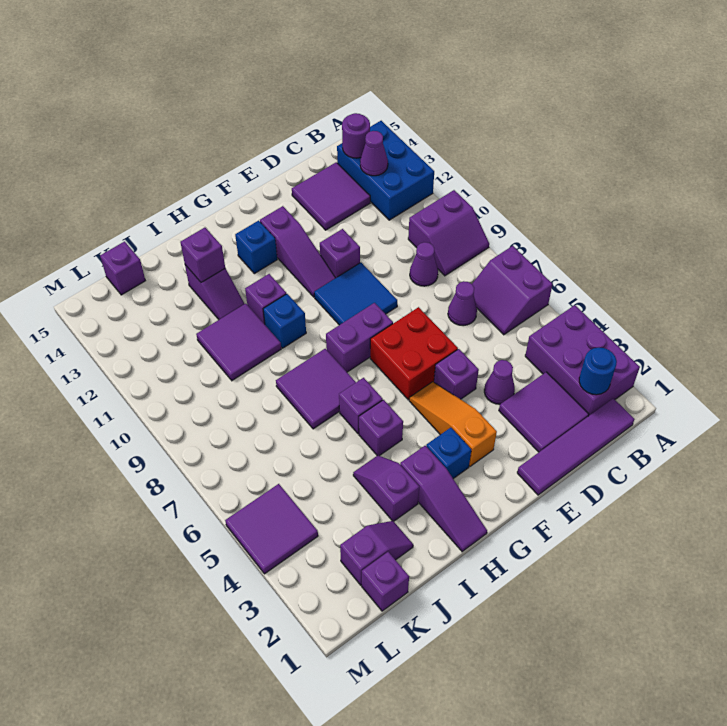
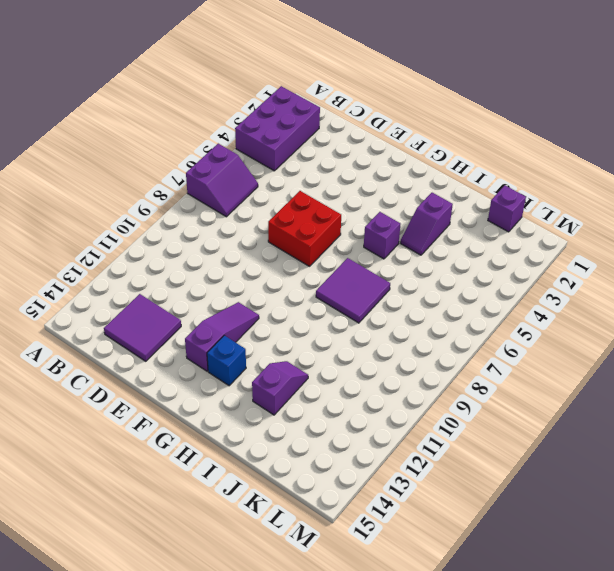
none -> purple 2x2 slope [408,190,489,276]
none -> blue 2x3 brick [337,121,434,220]
none -> purple 1x4 tile [517,398,634,495]
none -> purple 2x2 tile [499,372,589,452]

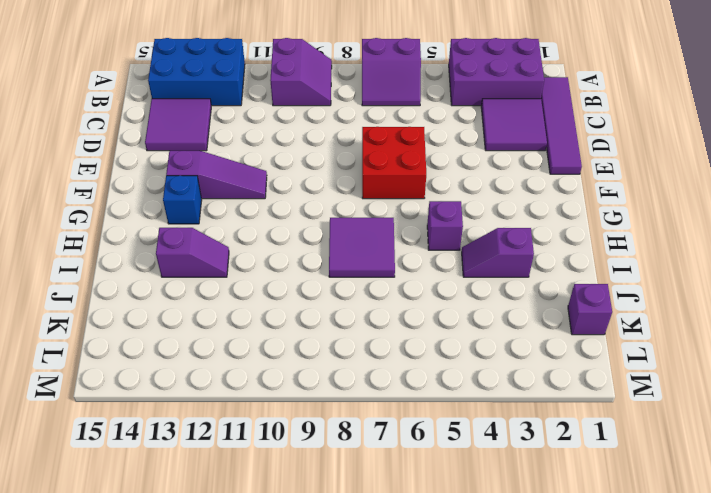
none -> purple 1x1 cone [448,281,477,326]
none -> purple 1x1 cone [410,242,438,286]
none -> purple 1x1 cone [484,360,515,404]
none -> purple 1x1 brick [434,349,479,399]

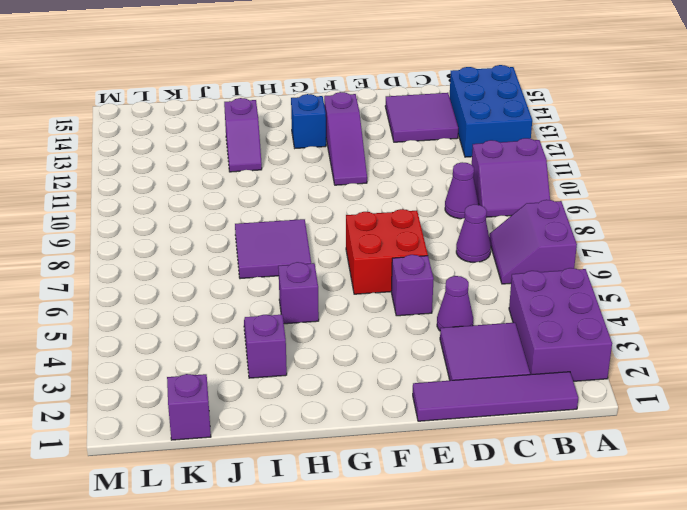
none -> blue 2x2 tile [314,263,397,325]
none -> purple 1x1 brick [320,229,360,278]
none -> orange 1x3 slope [409,382,497,466]
none -> purple 1x2 brick [326,303,393,372]

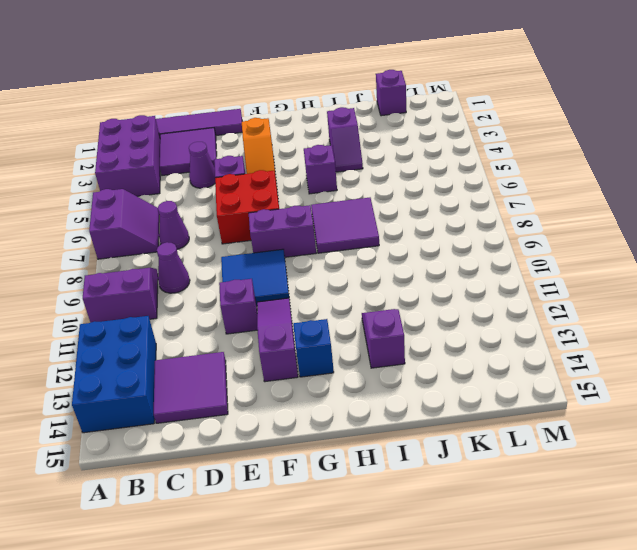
none -> blue 1x1 brick [426,428,471,479]
none -> purple 1x3 slope [400,446,487,552]
none -> purple 1x1 brick [339,378,383,434]
none -> blue 1x1 brick [263,294,306,348]

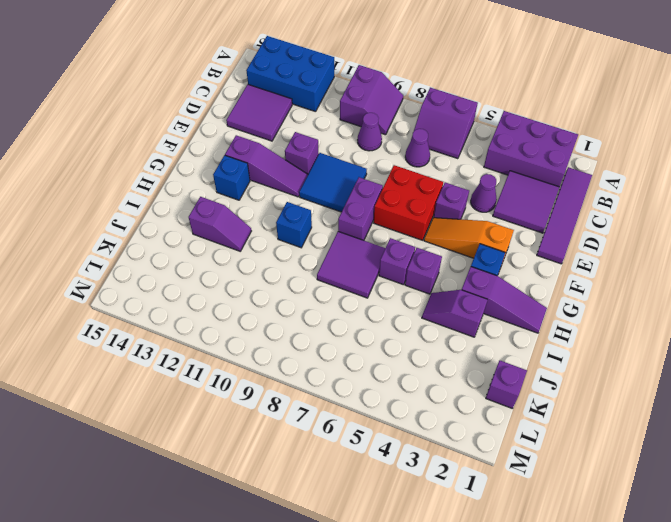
none -> purple 1x1 brick [245,274,286,324]
none -> purple 2x2 tile [196,303,281,380]
none -> purple 1x2 slope [340,521,413,585]
none -> purple 1x1 brick [100,241,145,295]

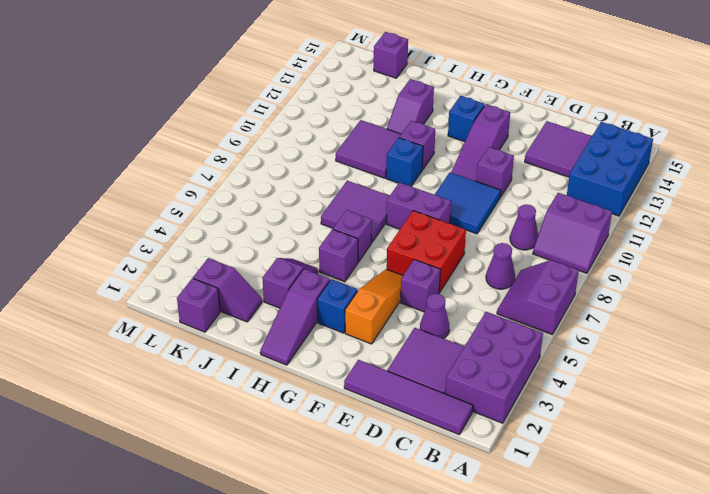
none -> purple 2x2 tile [225,484,318,574]
none -> blue 1x1 round brick [579,347,617,395]
none -> purple 1x1 cone [360,131,388,176]
none -> purple 1x1 round brick [342,113,370,158]

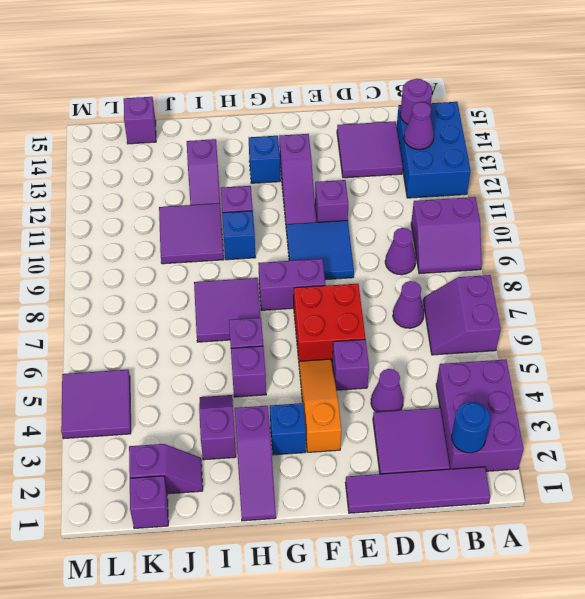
none -> purple 1x1 brick [180,228,225,282]

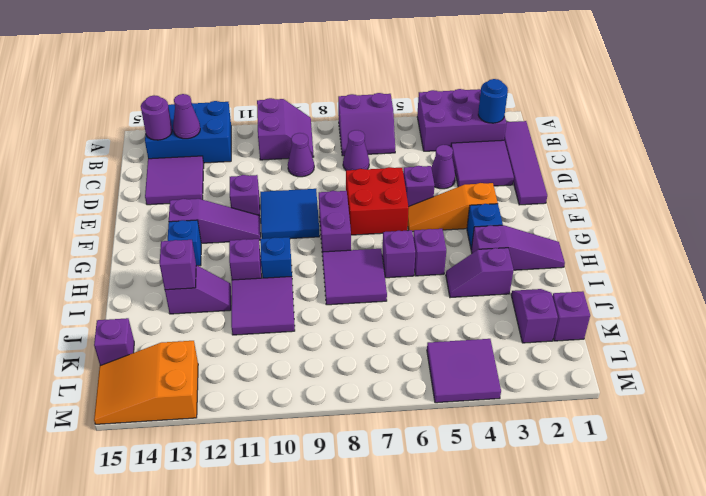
orange 2x3 slope [94,341,198,424] -> none

